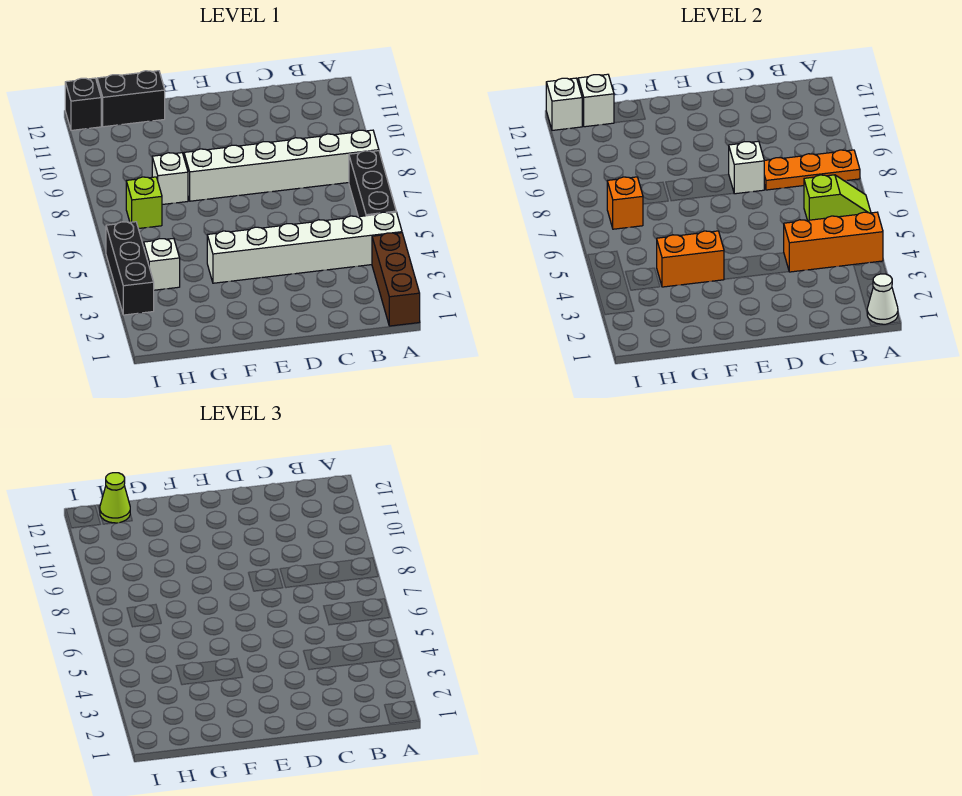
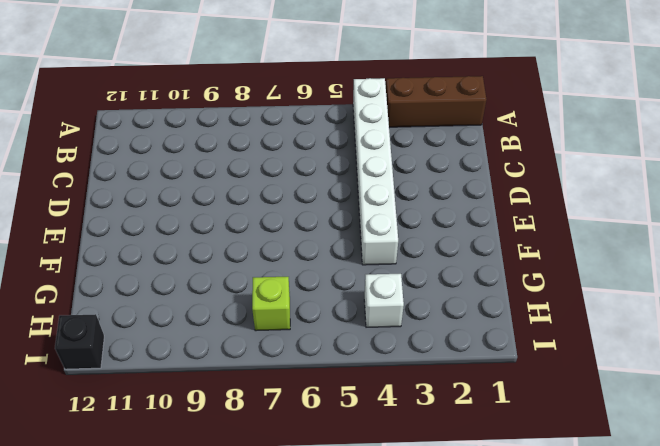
none -> black 1x3 brick [349,151,396,217]
none -> white 1x6 brick [184,130,379,201]
none -> white 1x1 brick [152,153,188,205]

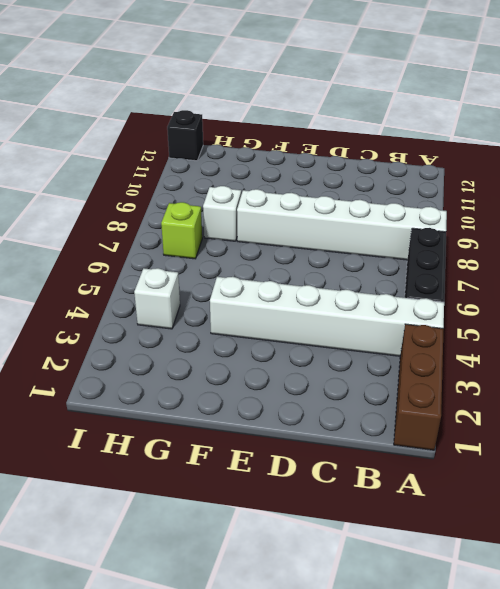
none -> black 1x2 brick [97,71,165,127]
none -> black 1x3 brick [106,222,154,315]
none -> white 1x1 cone [867,274,898,324]

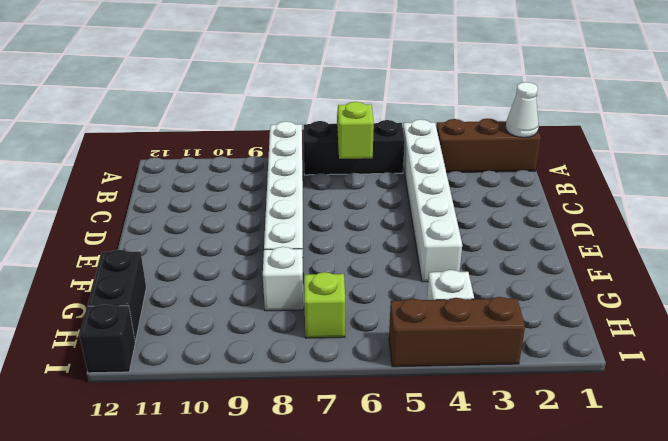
brown 1x3 brick [389,297,525,367] -> black 1x3 brick [106,222,154,315]
none -> orange 1x3 brick [784,212,883,272]
none -> orange 1x3 plate [764,150,860,190]
none -> white 1x1 brick [729,141,764,194]

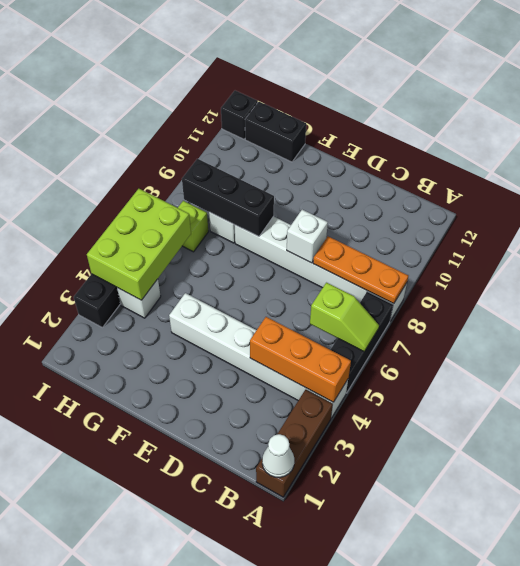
black 1x3 brick [182,159,274,237] -> none
lime 2x3 brick [87,189,191,300] -> none
none -> orange 1x2 brick [657,231,724,287]
none -> orange 1x1 brick [607,177,643,229]
none -> white 1x1 brick [578,74,614,127]

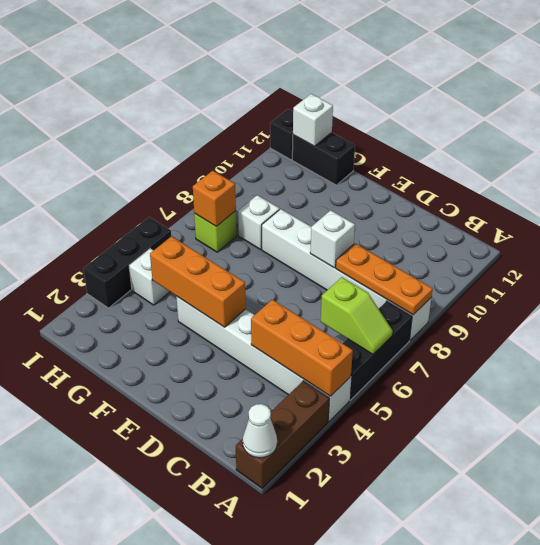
orange 1x3 brick [150,236,246,327] -> orange 1x2 brick [657,231,724,287]
none -> white 1x1 brick [546,78,582,130]
none -> lime 1x1 cone [100,473,130,523]

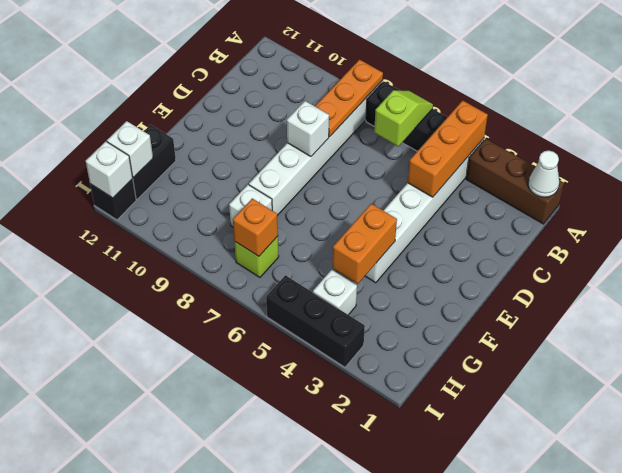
none -> lime 1x1 cone [100,473,130,523]

